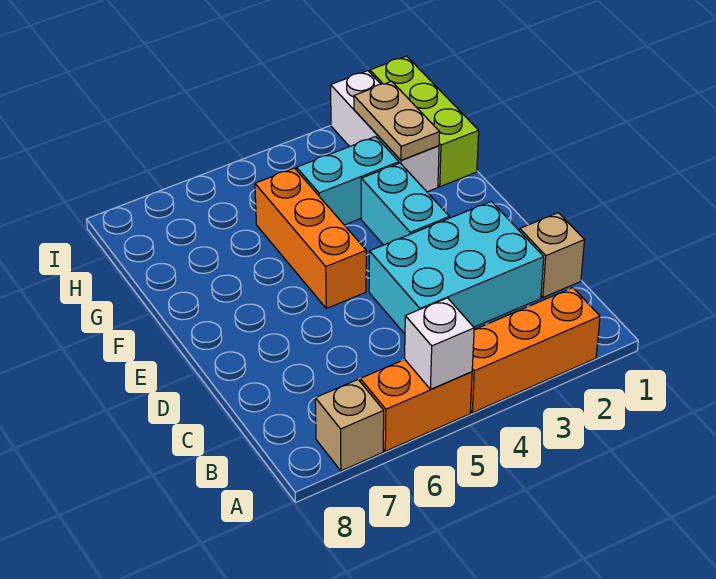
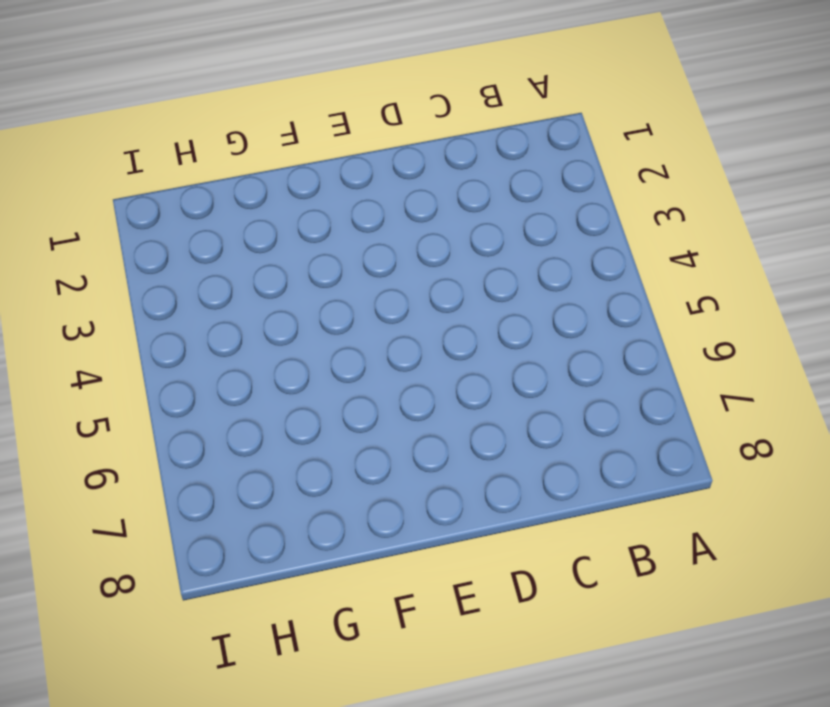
none -> orange 1x3 brick [470,288,600,413]
none -> orange 1x2 brick [360,360,472,451]
none -> tan 1x1 brick [315,380,384,471]

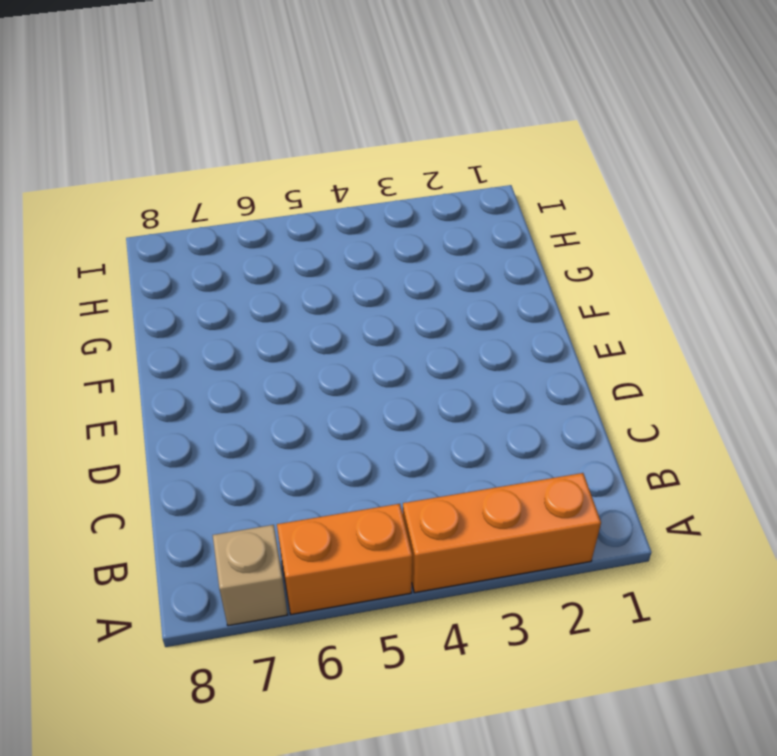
none -> tan 1x1 brick [520,213,584,297]
none -> cyan 2x3 brick [369,201,544,334]
none -> cyan 1x2 brick [361,163,449,245]

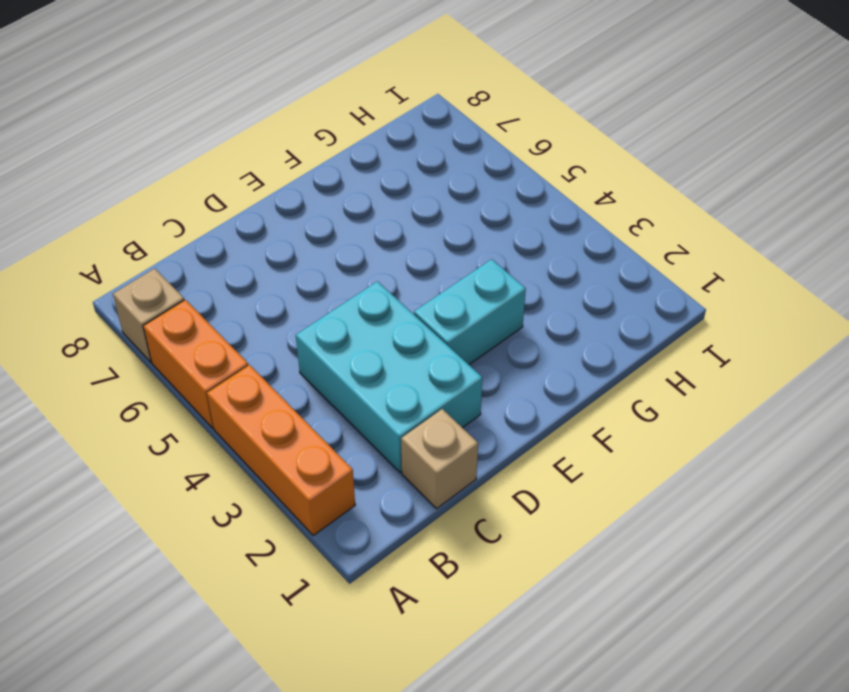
none -> orange 1x3 brick [255,168,366,308]
none -> lime 1x3 brick [370,56,479,187]
none -> white 1x3 brick [331,71,439,192]

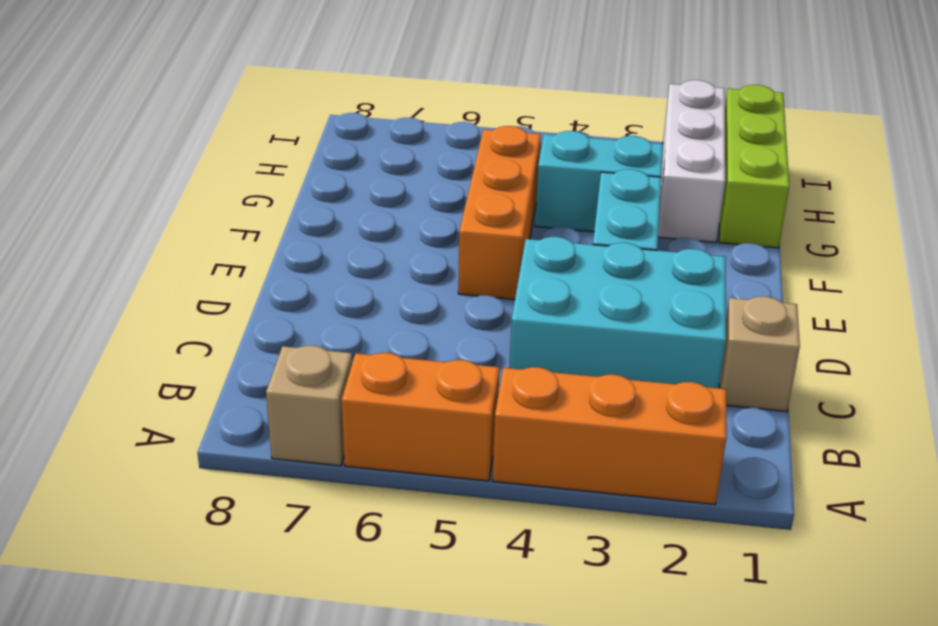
none -> white 1x1 brick [405,298,474,389]
none -> tan 1x2 plate [354,81,440,160]

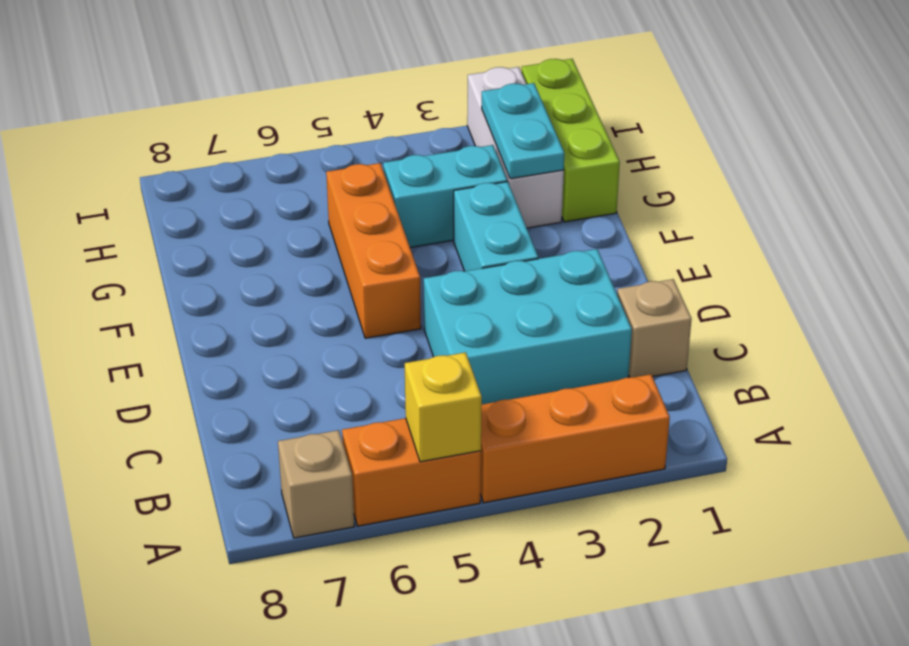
yellow 1x1 brick [405,352,482,462] -> white 1x1 brick [405,298,474,389]
cyan 1x2 plate [482,83,564,179] -> tan 1x2 plate [354,81,440,160]

